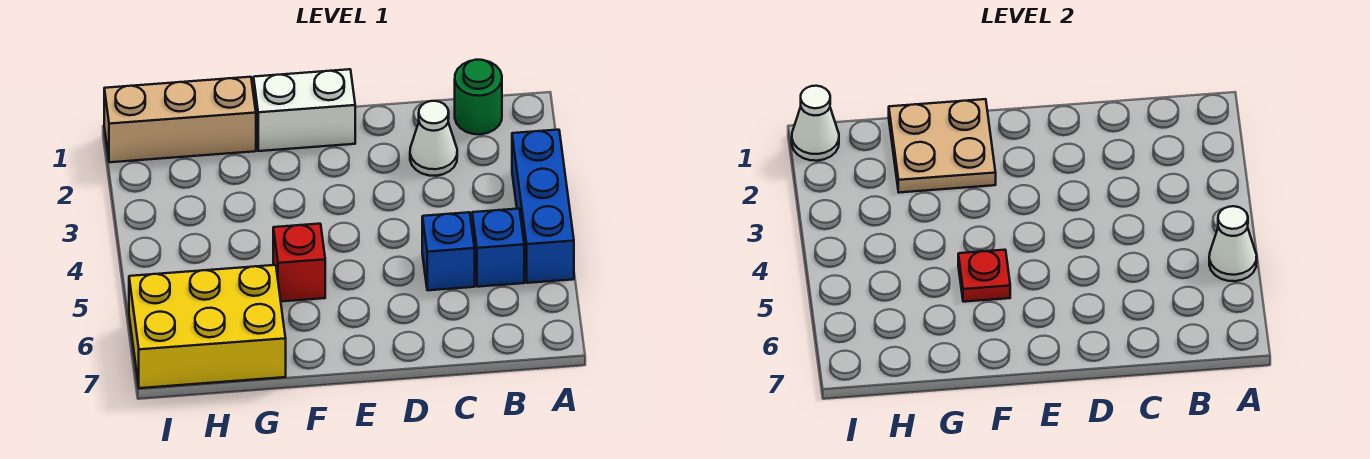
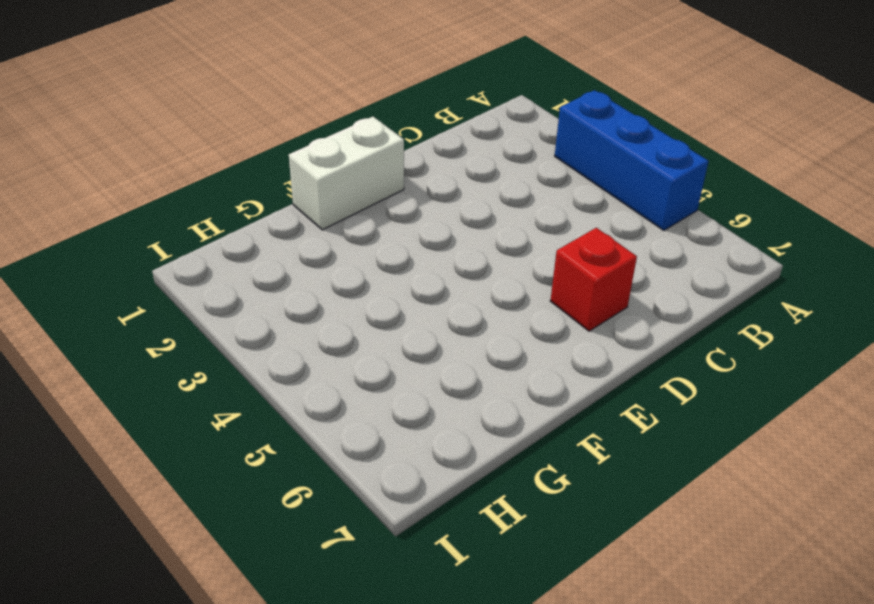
red 1x1 brick [550,228,637,331] -> red 1x1 brick moved to [273,224,325,301]
none -> green 1x1 round brick [455,60,502,134]
none -> blue 1x1 brick [472,209,524,287]
none -> white 1x1 cone [410,101,457,176]

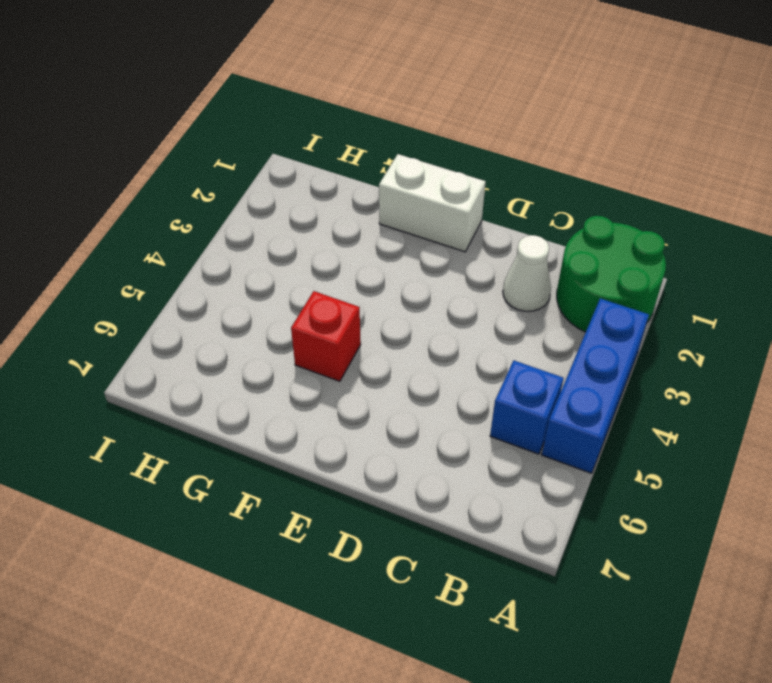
green 2x2 round brick [557,216,666,332] -> green 1x1 round brick [455,60,502,134]
none -> blue 1x1 brick [422,212,475,290]
none -> tan 1x3 brick [104,77,256,162]
none -> yellow 2x3 brick [129,265,286,388]

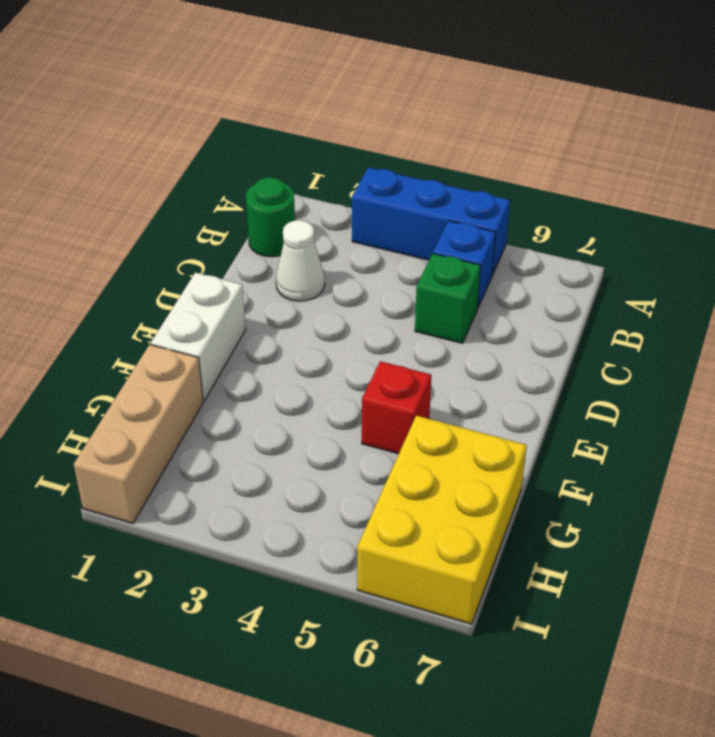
green 1x1 brick [415,254,481,343] -> blue 1x1 brick [422,212,475,290]
none -> white 1x1 cone [1209,206,1257,281]
none -> tan 2x2 plate [889,99,996,193]
none -> red 1x1 plate [958,250,1010,302]

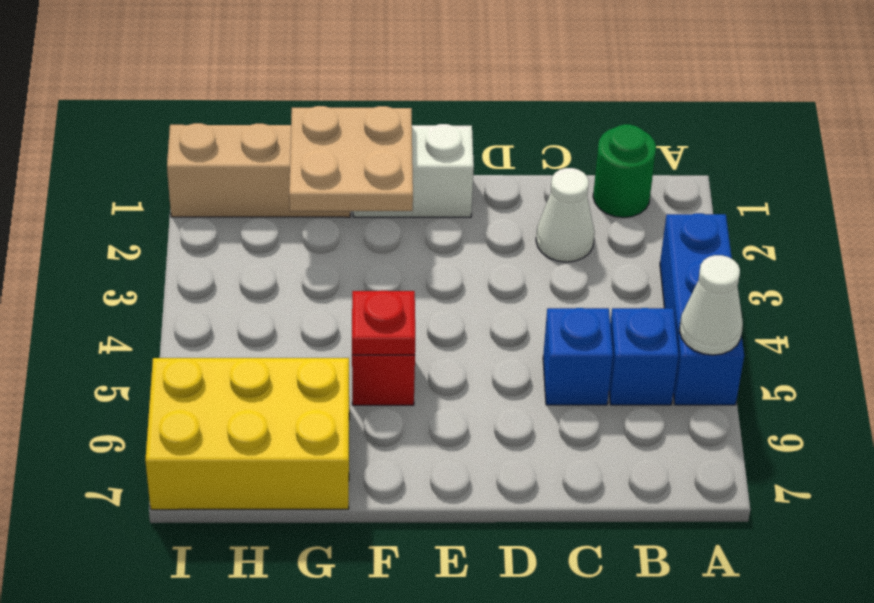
none -> white 1x1 cone [792,86,839,161]

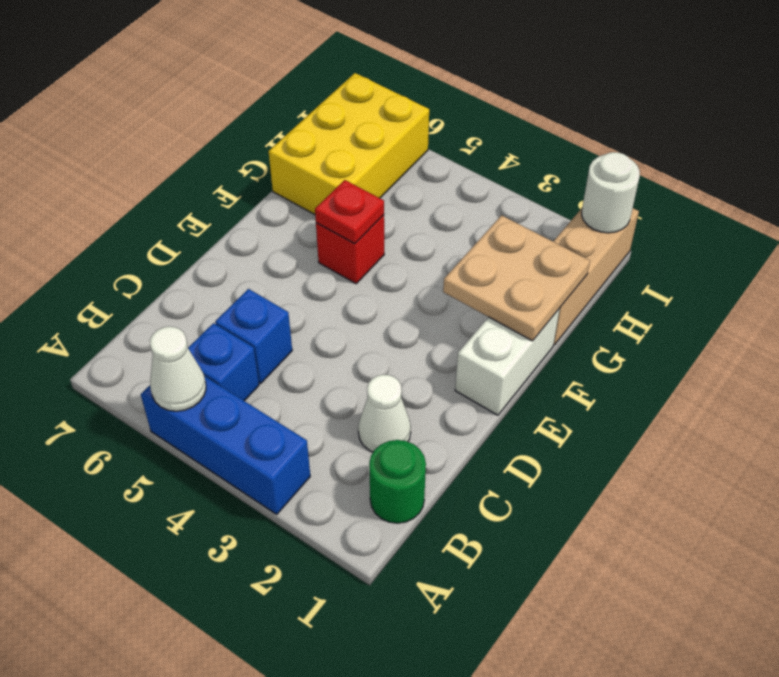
white 1x1 round brick [582,152,640,233] -> white 1x1 cone [792,86,839,161]

